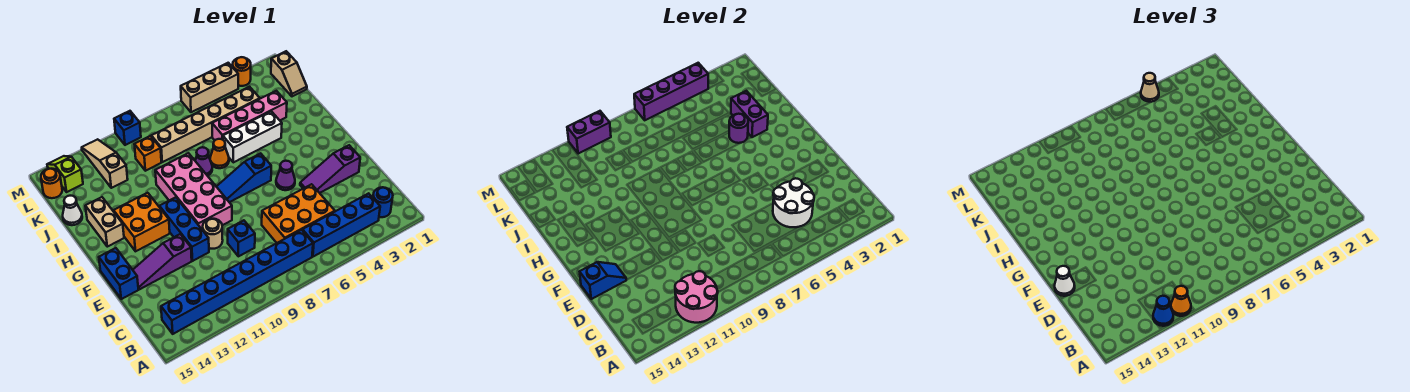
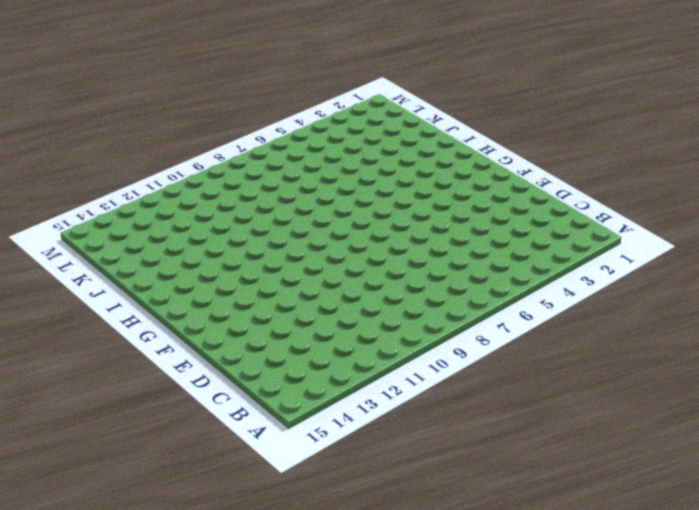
none -> blue 1x1 round brick [373,187,393,217]
none -> blue 1x4 brick [302,193,380,257]
none -> blue 1x8 brick [161,230,313,334]
none -> orange 2x3 brick [262,184,335,243]

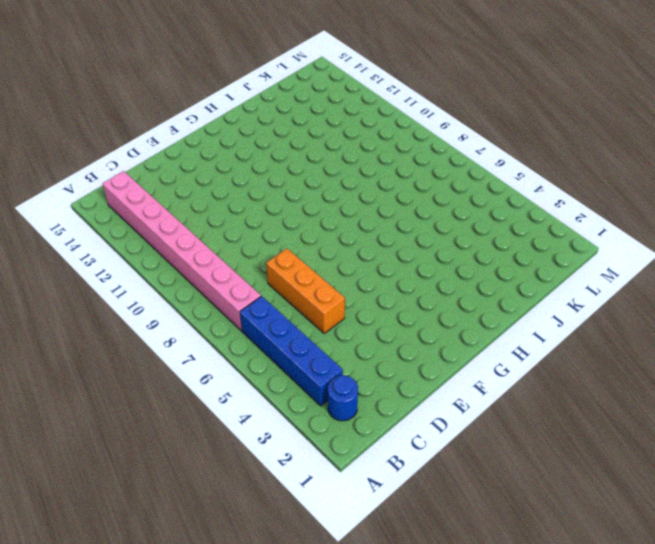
pink 1x8 brick [103,171,261,331] -> blue 1x8 brick [161,230,313,334]
orange 1x3 brick [266,249,345,333] -> orange 2x3 brick [262,184,335,243]
none -> blue 1x1 brick [228,220,255,256]
none -> purple 1x3 slope [300,145,360,193]
none -> tan 1x1 round brick [203,219,223,249]
none -> blue 1x3 brick [159,197,209,261]

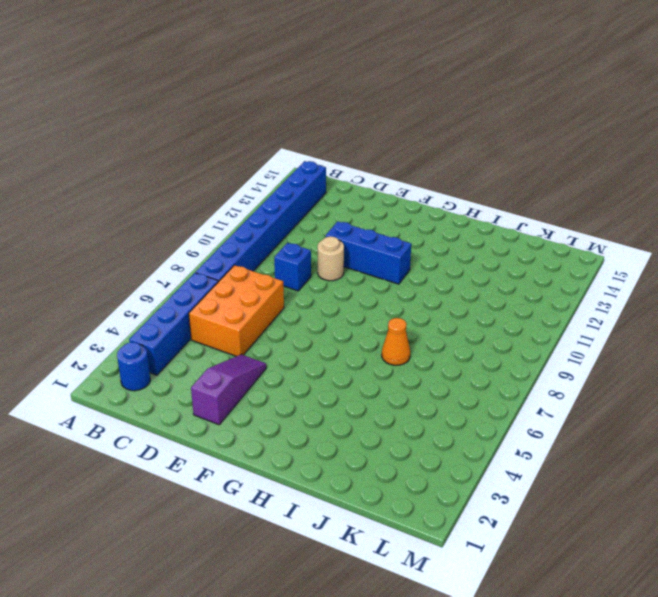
none -> purple 1x3 slope [133,234,192,289]
none -> blue 1x2 brick [99,248,138,299]
none -> purple 1x1 cone [276,161,295,190]
none -> pink 2x4 brick [155,153,232,230]

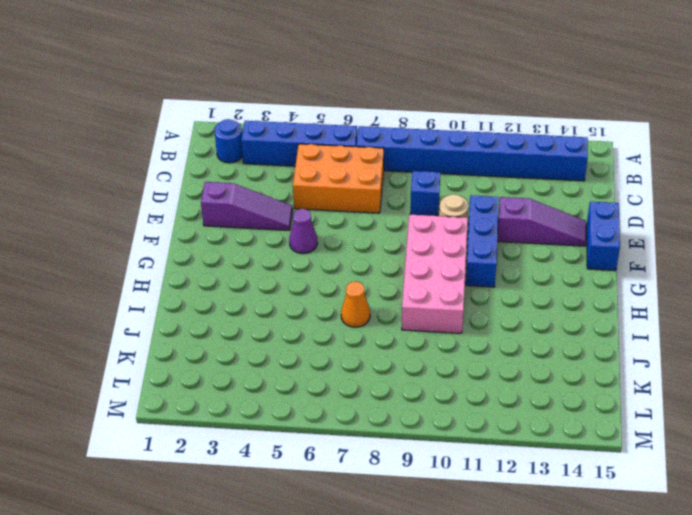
none -> blue 1x3 slope [216,153,271,202]
none -> orange 2x2 brick [114,193,170,251]
none -> tan 1x2 brick [85,197,124,247]
none -> white 1x3 brick [223,111,282,162]

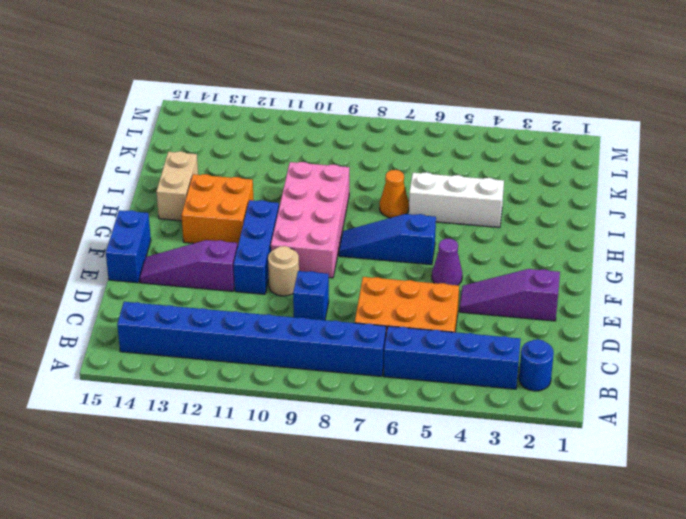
none -> purple 1x1 cone [195,147,212,176]
none -> pink 1x4 brick [212,91,287,140]
none -> white 1x1 cone [63,196,82,225]
none -> tan 1x2 slope [271,51,307,96]

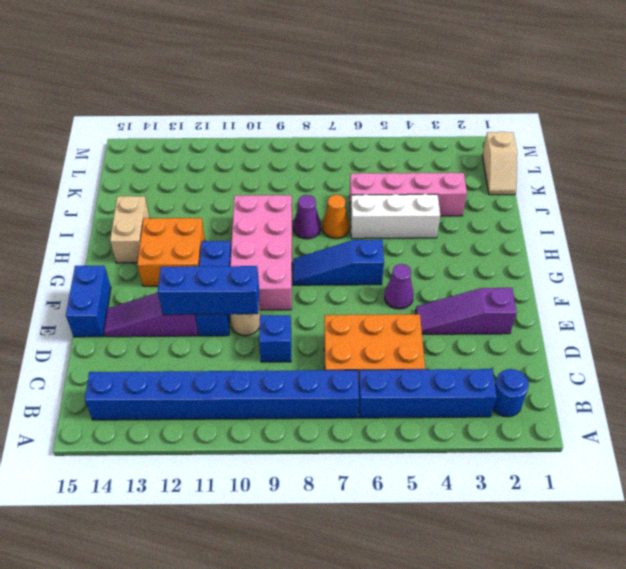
blue 1x3 brick [158,266,259,315] -> none
none -> white 1x1 cone [63,196,82,225]
none -> tan 1x6 brick [151,87,260,162]
none -> orange 1x1 brick [134,136,161,171]
none -> tan 1x3 slope [82,139,128,188]

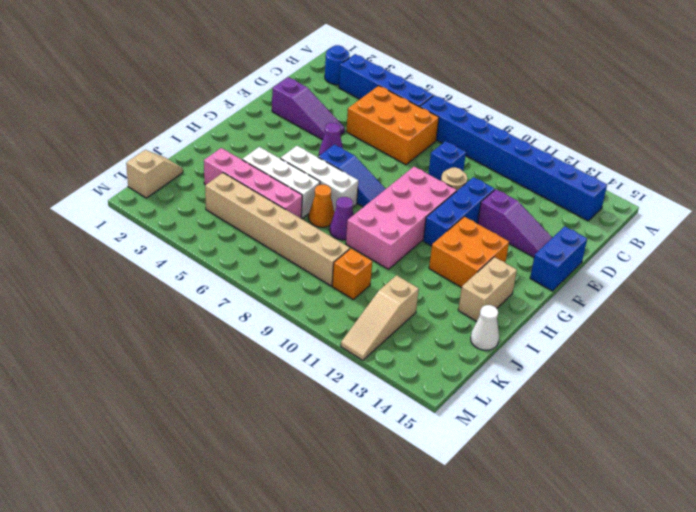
white 1x3 brick [280,146,358,213] -> none
none -> lime 1x2 slope [47,156,83,192]
none -> orange 1x1 round brick [41,169,62,198]
none -> orange 1x1 round brick [233,57,251,86]
none -> tan 1x3 brick [181,63,238,112]

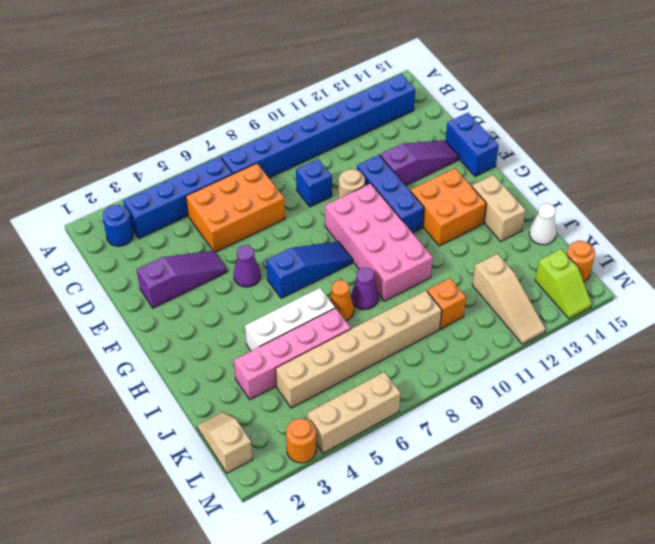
none -> blue 1x1 brick [114,111,141,145]
none -> pink 2x2 round brick [675,271,718,323]
none -> white 2x2 round brick [773,178,814,227]
none -> blue 1x2 slope [580,262,626,299]

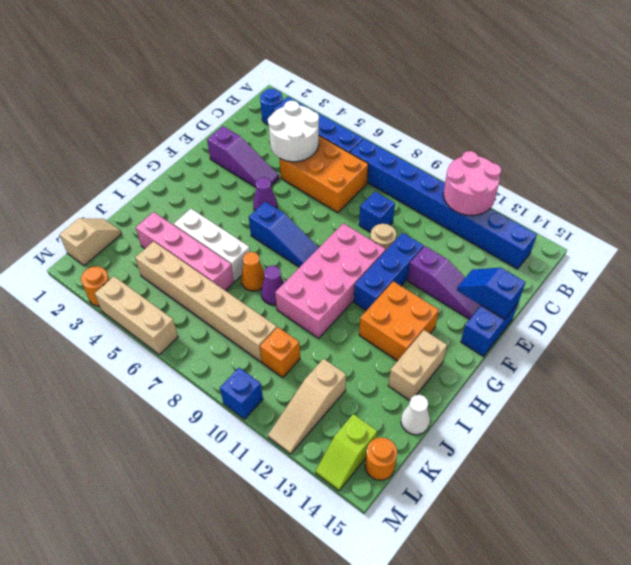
none -> purple 1x2 brick [731,91,768,137]
none -> purple 1x1 round brick [729,114,748,143]
none -> purple 1x4 brick [634,63,708,120]
none -> purple 1x2 brick [567,111,611,154]

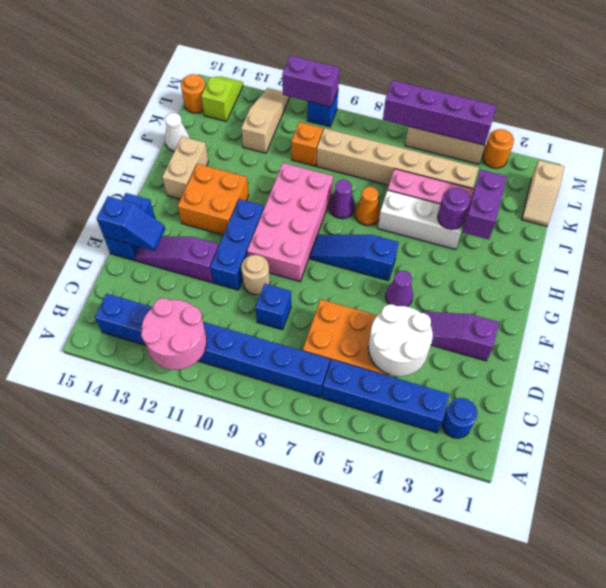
none -> orange 1x1 cone [1171,286,1191,316]
none -> blue 1x1 cone [1153,296,1173,326]
none -> white 1x1 cone [1055,266,1075,296]
none -> tan 1x1 cone [1141,73,1159,102]

